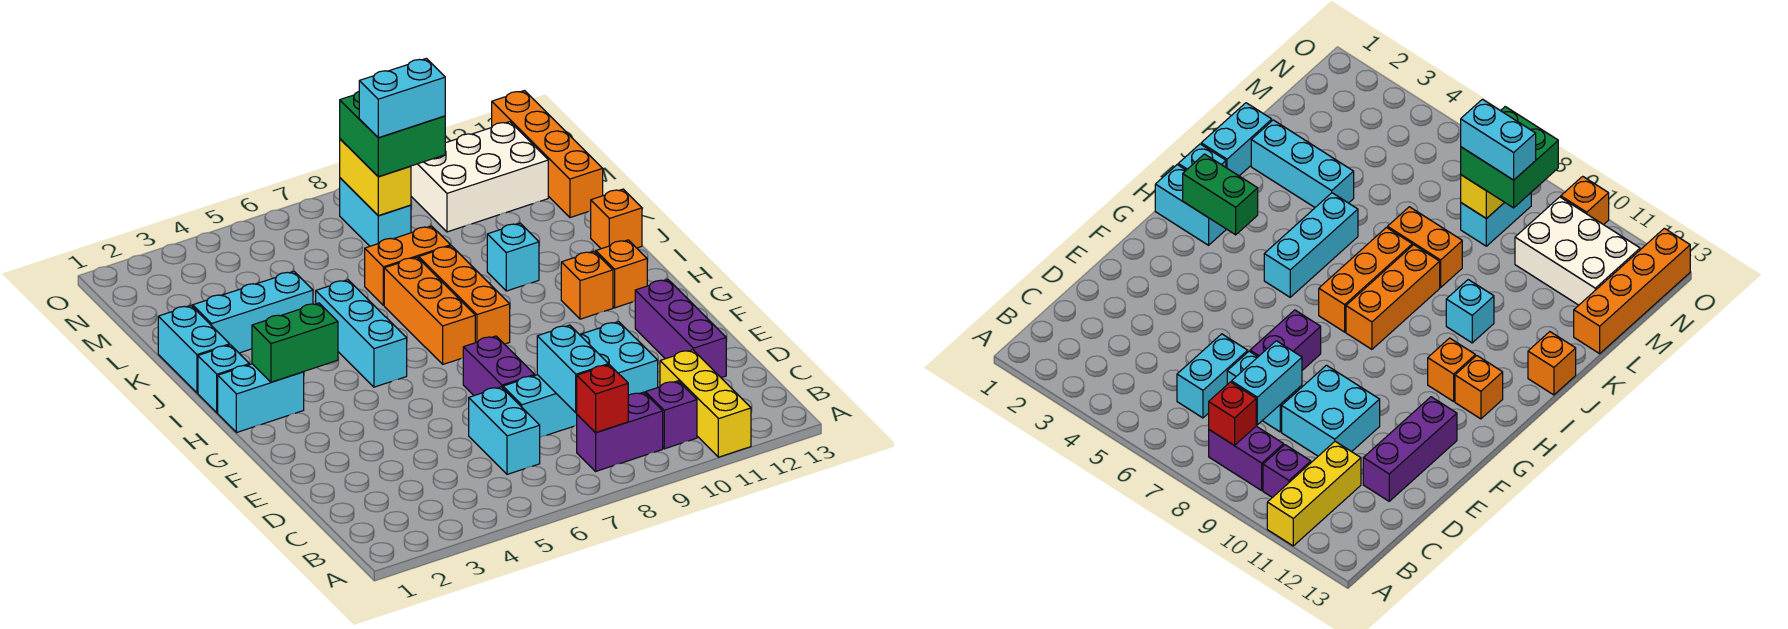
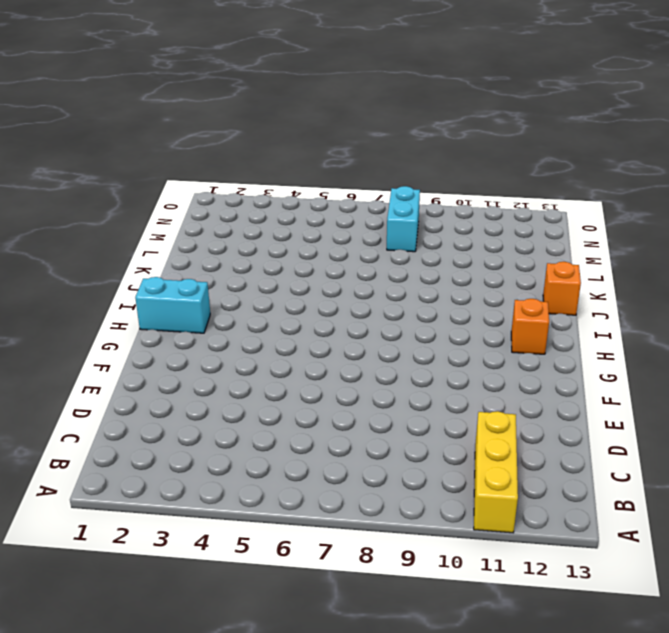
none -> purple 1x2 brick [577,392,663,471]
none -> purple 1x1 brick [646,381,697,449]
none -> cyan 1x2 brick [469,387,540,474]
none -> cyan 1x2 brick [503,375,577,437]

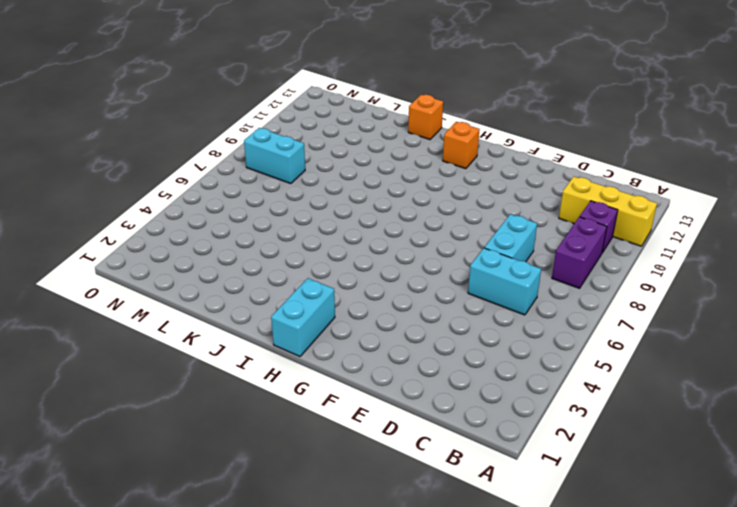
none -> cyan 2x2 brick [579,322,658,396]
none -> purple 1x3 brick [635,279,726,378]
none -> purple 1x2 brick [463,336,535,396]
none -> cyan 1x3 brick [316,280,407,387]

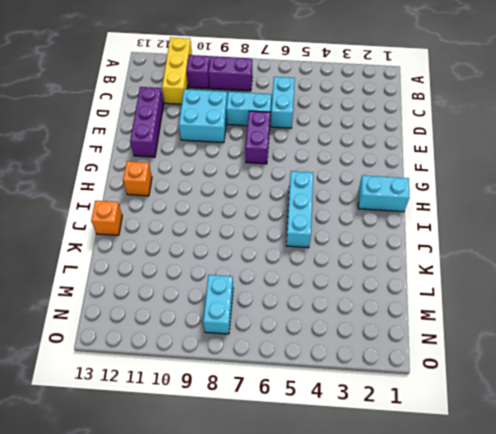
none -> orange 1x3 brick [384,257,475,364]
none -> orange 1x3 brick [419,246,510,344]
none -> orange 1x1 brick [561,251,613,319]
none -> cyan 1x1 brick [198,345,249,413]

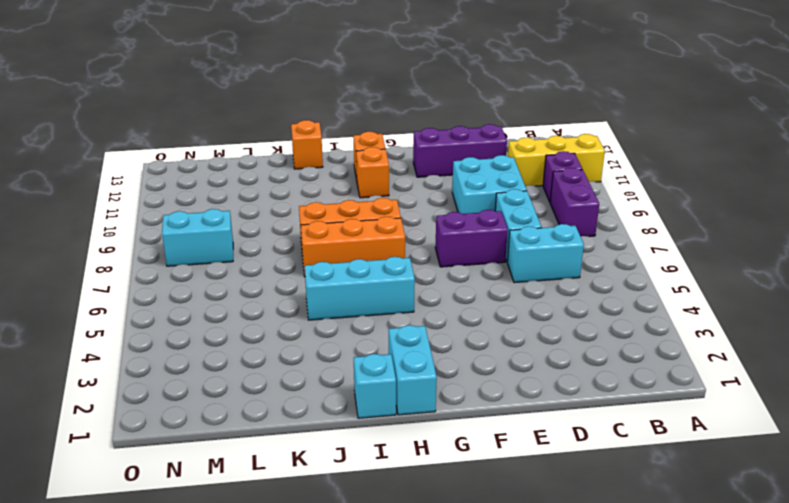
none -> cyan 1x2 brick [158,306,230,393]
none -> cyan 1x1 brick [487,223,539,291]
none -> cyan 1x3 brick [193,272,313,353]
none -> orange 1x2 brick [365,226,450,305]

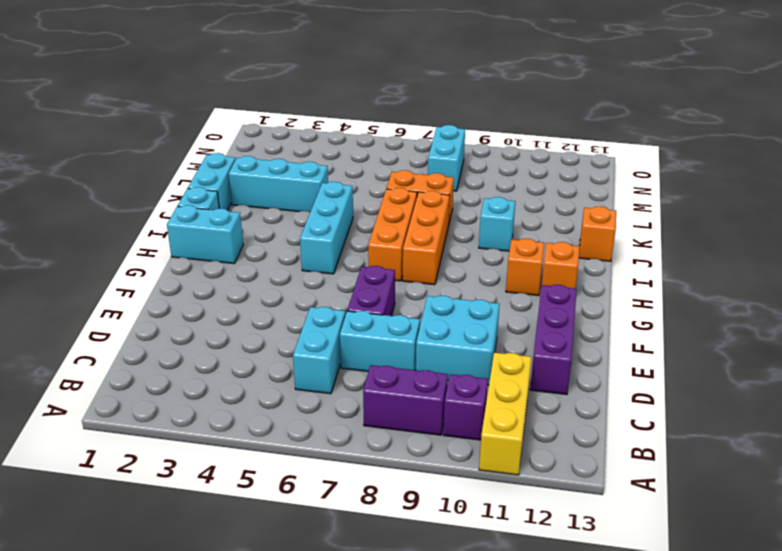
none -> orange 1x4 brick [492,91,603,218]
none -> white 2x3 brick [411,122,548,232]
none -> orange 1x1 brick [1561,176,1609,225]
none -> red 1x1 brick [577,365,628,433]

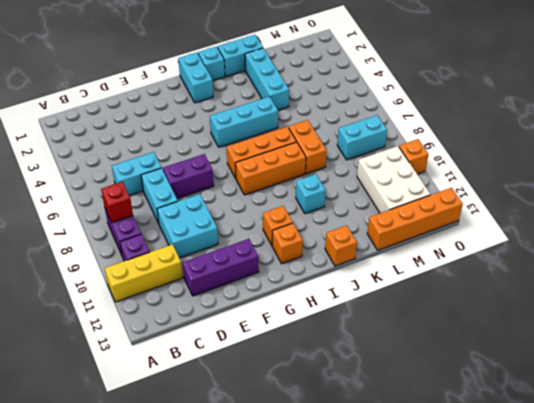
none -> cyan 1x2 brick [537,325,609,413]
none -> green 1x2 brick [252,303,338,382]
none -> yellow 1x2 brick [340,139,411,216]
none -> green 2x2 brick [340,92,445,177]

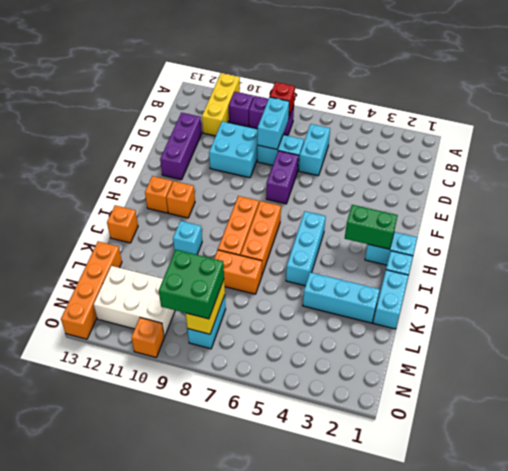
none -> cyan 1x2 brick [359,58,445,138]

